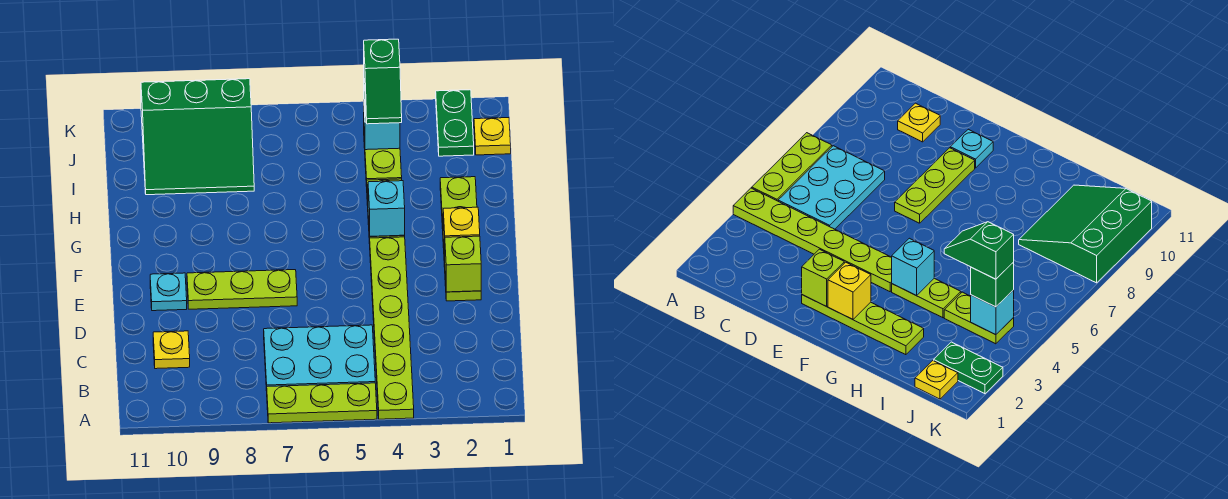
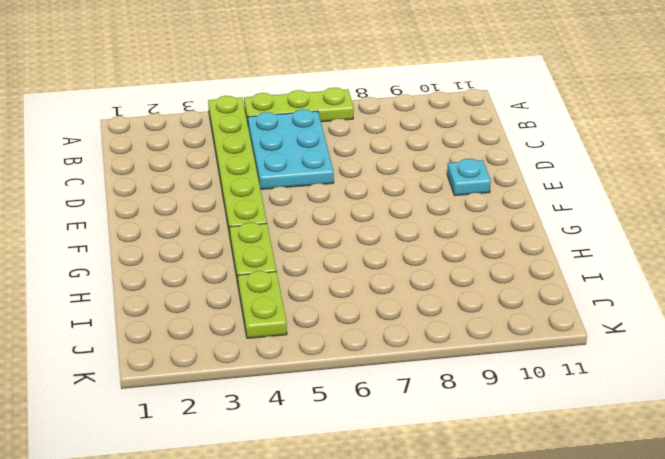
cyan 2x3 plate [248,109,334,189] -> cyan 2x3 plate turned to [264,325,375,391]
none -> yellow 1x1 plate [153,331,190,369]
none -> lime 1x4 plate [440,177,481,301]
none -> lime 1x3 plate [187,270,297,309]

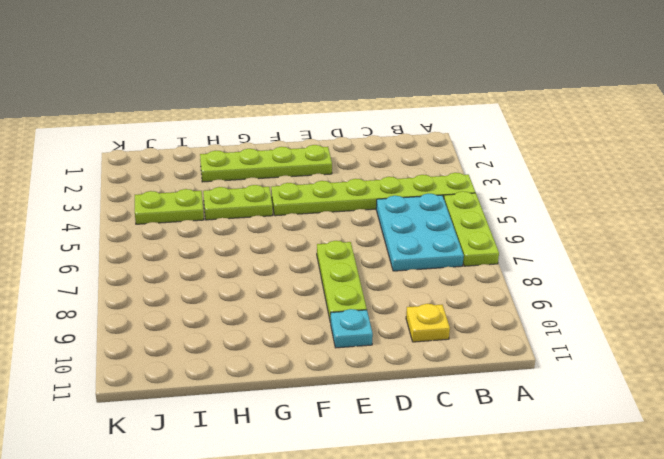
none -> green 3x3 slope [141,79,254,195]
none -> yellow 1x1 plate [474,118,511,155]
none -> green 1x2 plate [436,90,474,156]

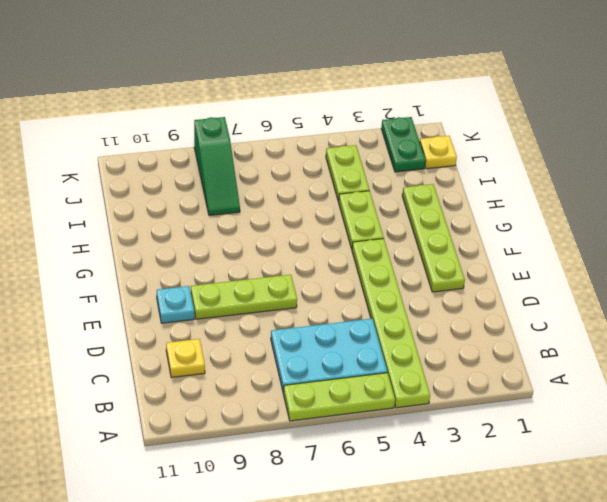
green 1x3 slope [194,117,240,215] -> green 3x3 slope [141,79,254,195]
none -> lime 1x1 brick [445,236,481,292]
none -> yellow 1x1 brick [443,207,480,258]
none -> cyan 1x1 brick [368,181,405,236]

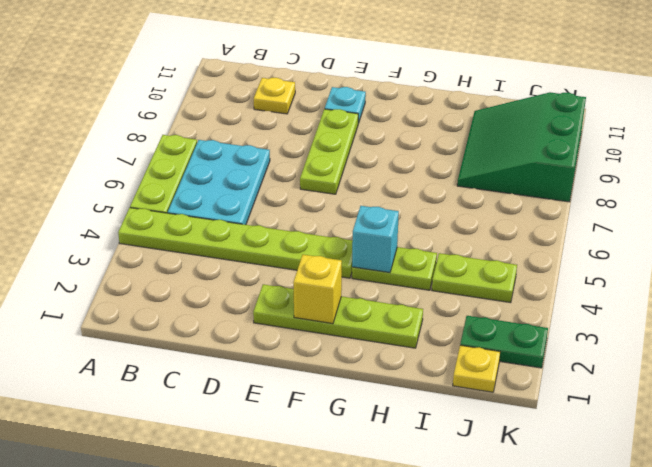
none -> lime 1x1 brick [445,236,481,292]
none -> cyan 1x1 brick [364,112,400,150]
none -> green 1x1 brick [971,262,1014,307]

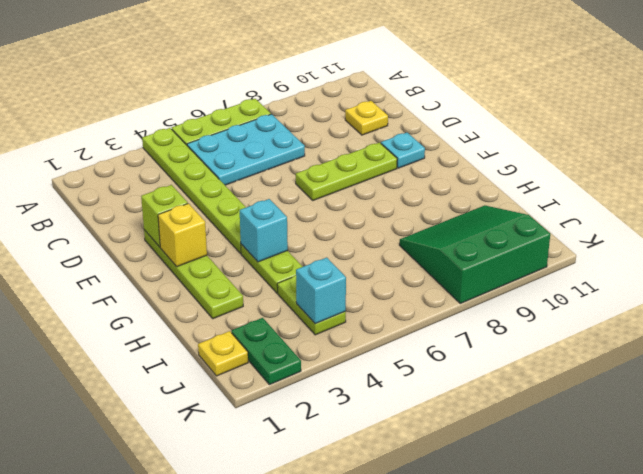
none -> green 1x1 brick [971,262,1014,307]
none -> green 1x2 slope [364,39,402,124]

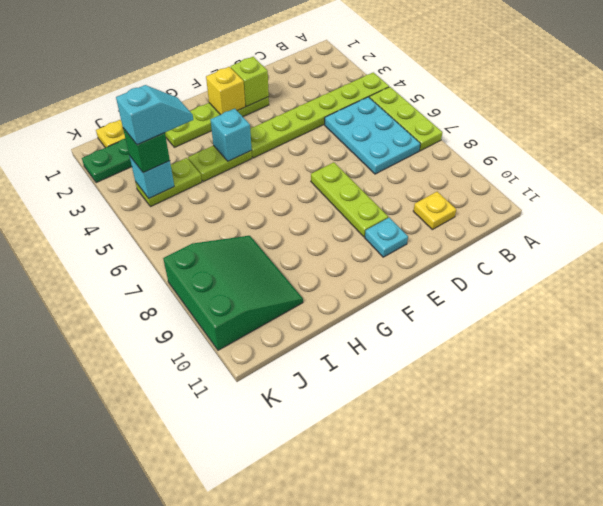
cyan 1x2 slope [116,85,193,145] -> green 1x2 slope [364,39,402,124]

